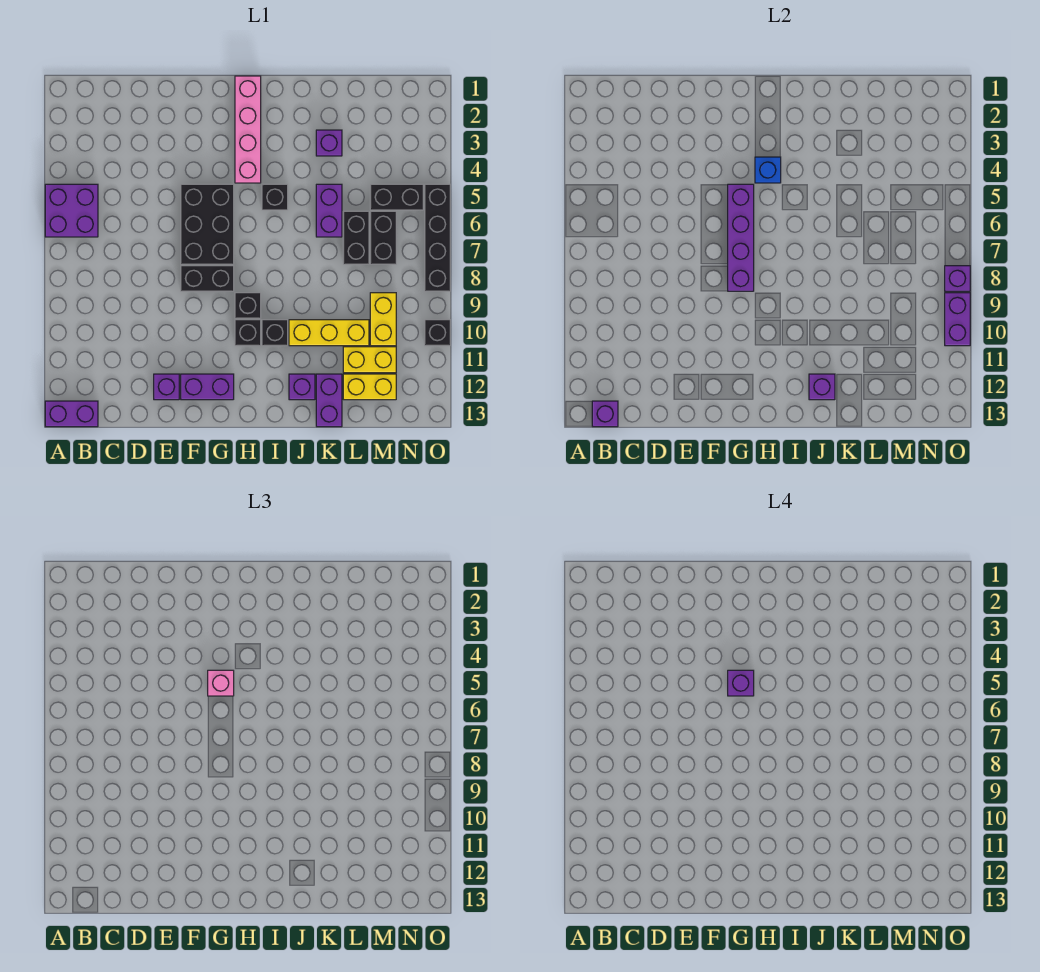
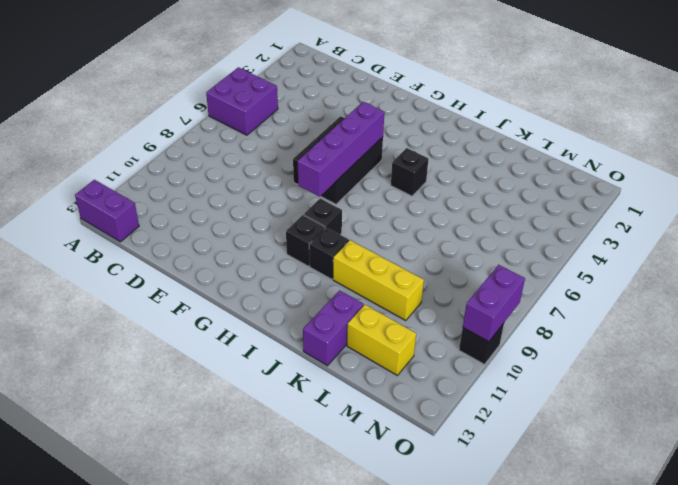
none -> purple 1x1 brick [154,374,179,400]
none -> black 1x2 brick [181,266,234,291]
none -> purple 1x2 brick [181,374,234,400]
none -> pink 1x4 brick [235,76,261,183]

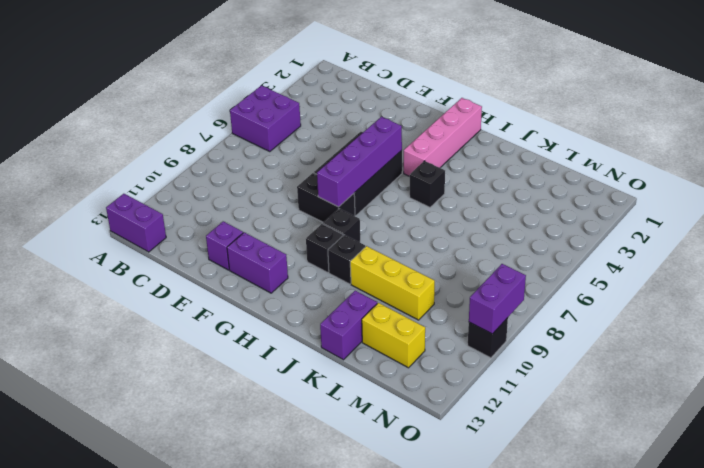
none -> purple 1x1 brick [289,374,315,400]
none -> purple 1x1 brick [316,130,342,156]
none -> purple 1x2 brick [316,184,342,237]
none -> black 1x2 brick [343,211,369,264]

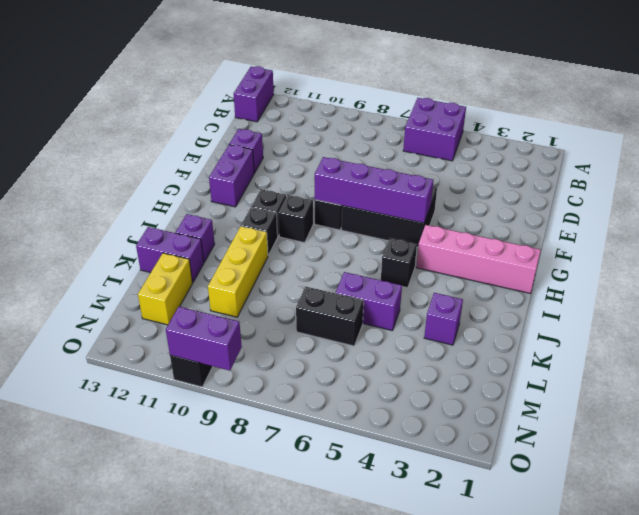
none -> yellow 1x2 brick [343,347,396,373]
none -> black 1x2 brick [370,184,423,210]
none -> black 1x2 brick [370,211,396,264]
none -> yellow 1x2 brick [370,293,396,346]

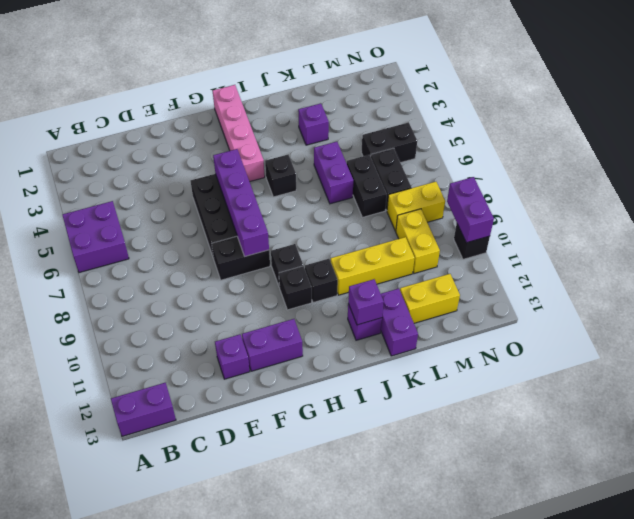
yellow 1x2 brick [387,182,445,231] -> yellow 1x2 brick moved to [343,347,396,373]
none -> black 1x4 brick [425,184,450,291]
none -> purple 1x1 brick [592,401,618,427]
none -> blue 1x1 brick [755,157,781,183]
none -> purple 1x1 brick [945,266,970,291]

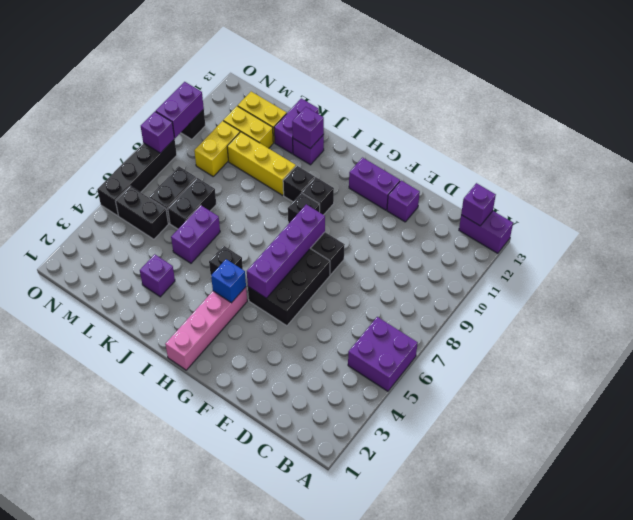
none -> pink 1x1 brick [208,670,234,696]
none -> purple 1x1 brick [728,670,754,696]

